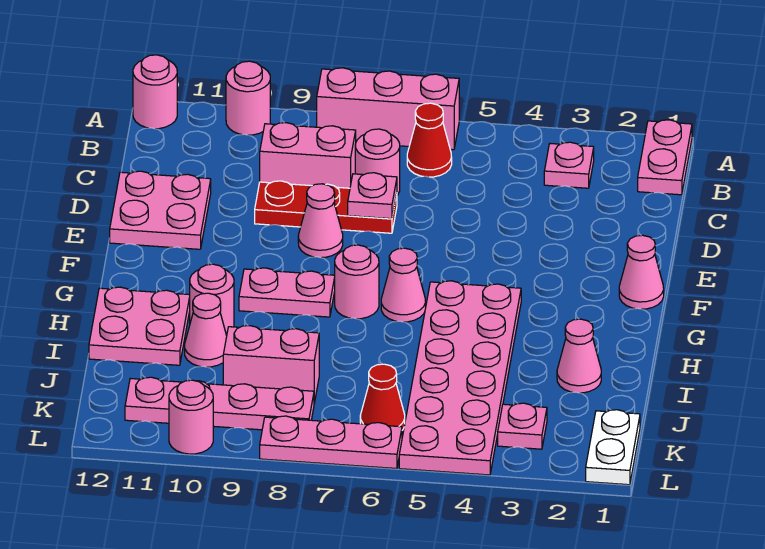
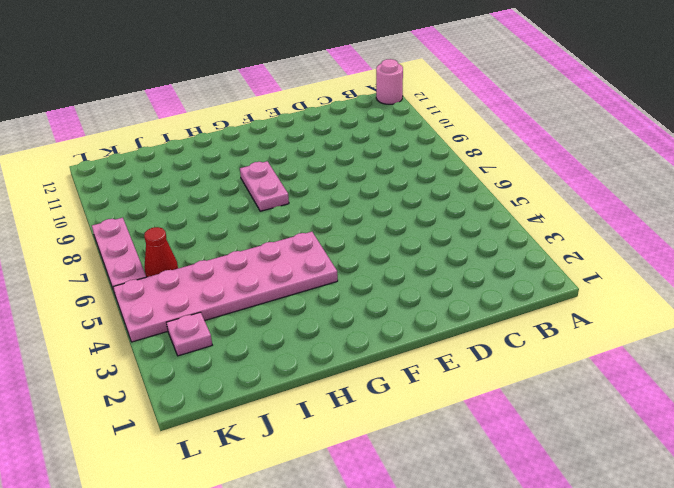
none -> pink 1x2 plate [638,120,692,195]
none -> pink 1x3 brick [317,68,459,150]
none -> pink 1x1 round brick [226,61,270,135]

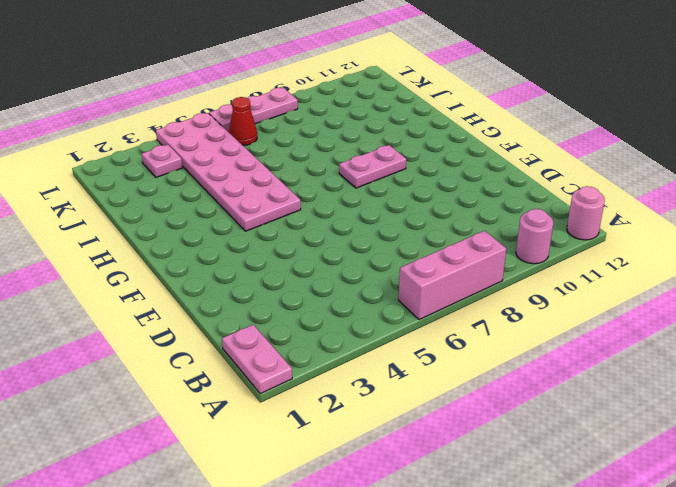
none -> pink 1x1 plate [544,142,594,188]
none -> red 1x1 cone [407,103,452,177]
none -> pink 1x1 round brick [355,129,400,195]

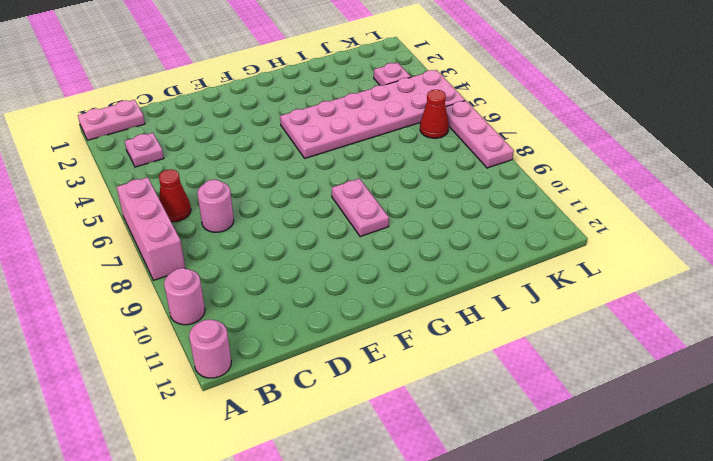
none -> pink 1x2 brick [260,123,356,188]
none -> red 1x3 plate [255,181,397,233]
none -> pink 2x2 plate [110,171,211,249]

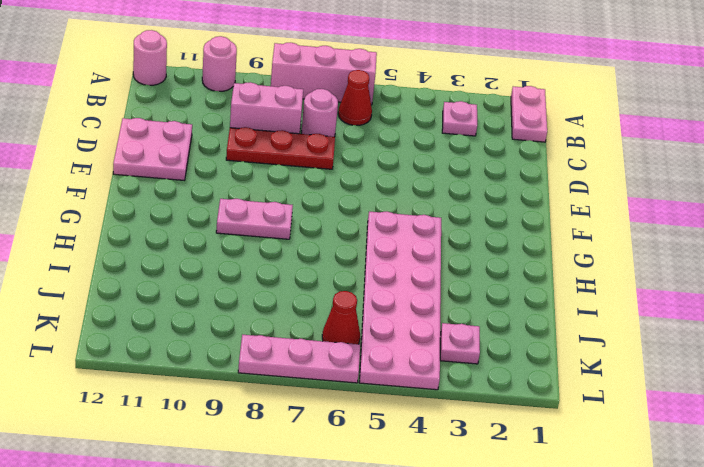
none -> pink 1x1 cone [298,184,343,258]
none -> pink 1x1 cone [619,235,664,309]
none -> pink 1x1 cone [381,248,426,322]

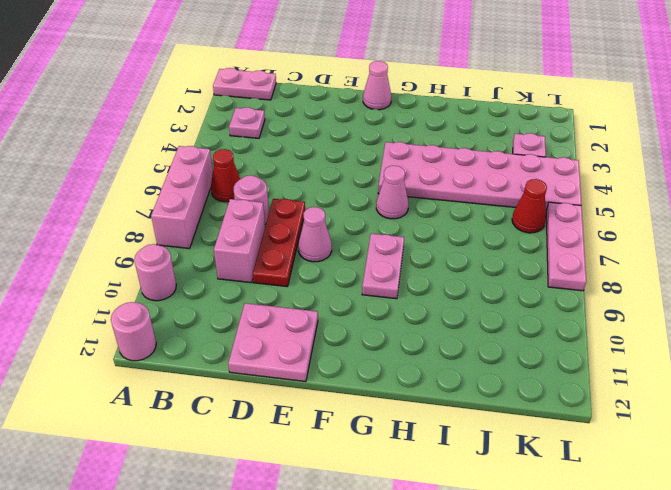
none -> pink 1x1 round brick [335,245,379,319]
none -> pink 1x1 round brick [190,264,234,335]
none -> pink 2x2 plate [89,287,190,365]

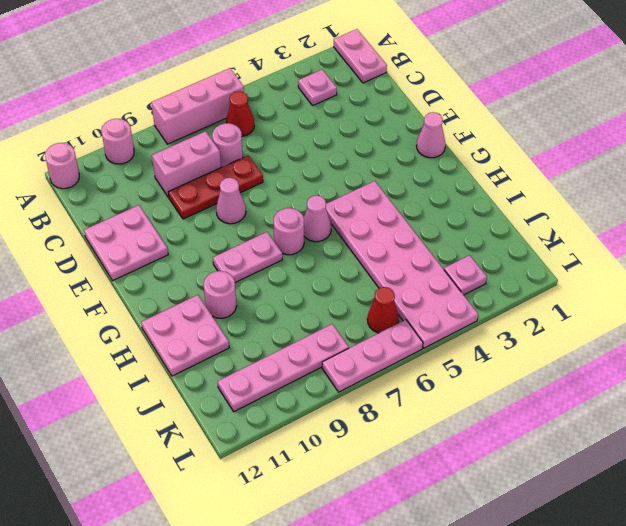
none -> pink 1x1 cone [557,319,601,393]
none -> pink 1x1 cone [185,293,227,367]
none -> pink 1x2 brick [223,326,319,403]

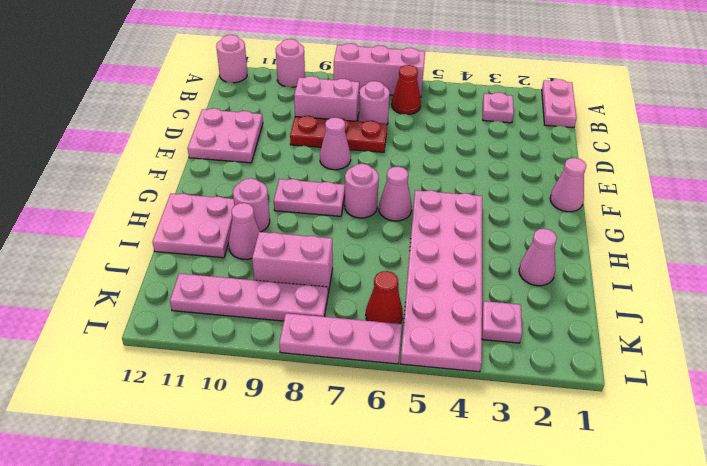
none -> white 1x2 plate [586,410,640,485]
none -> pink 1x1 round brick [169,380,213,454]
none -> pink 1x1 plate [348,173,397,219]

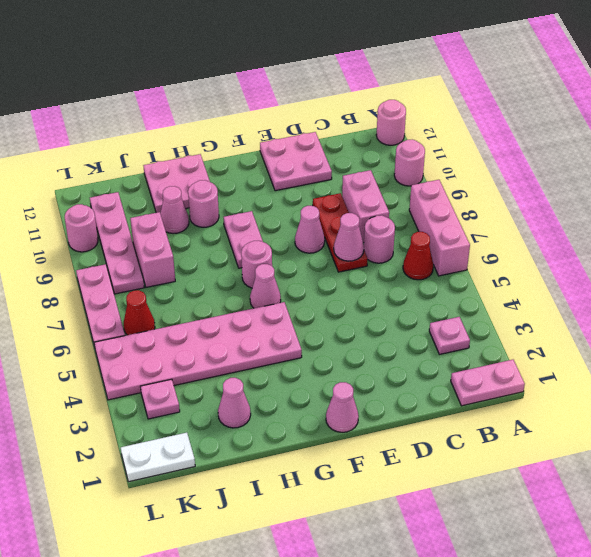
pink 1x1 cone [334,213,364,261] -> pink 1x1 plate [348,173,397,219]

